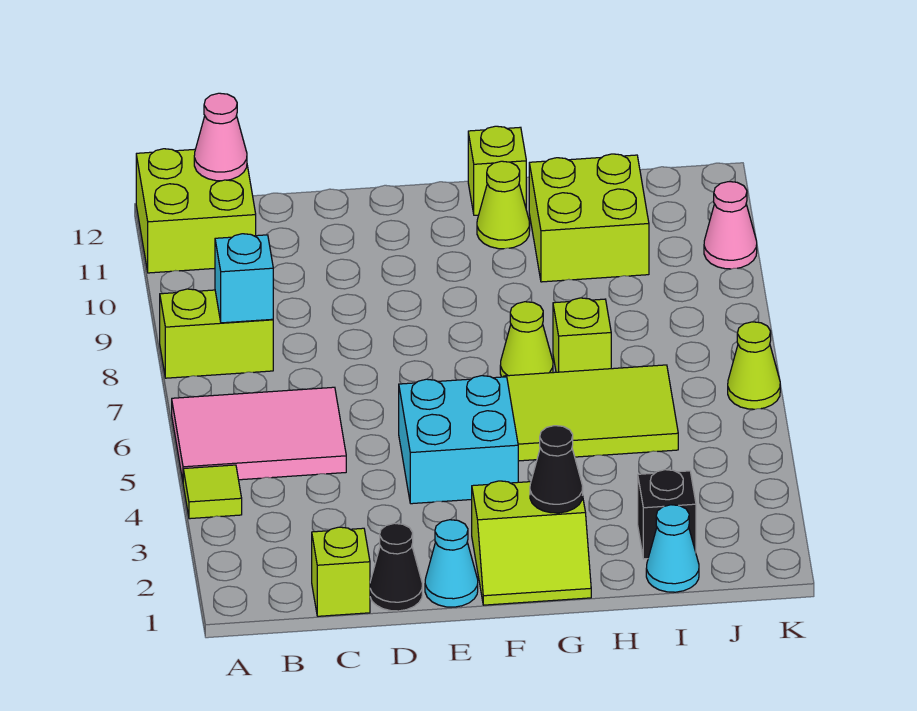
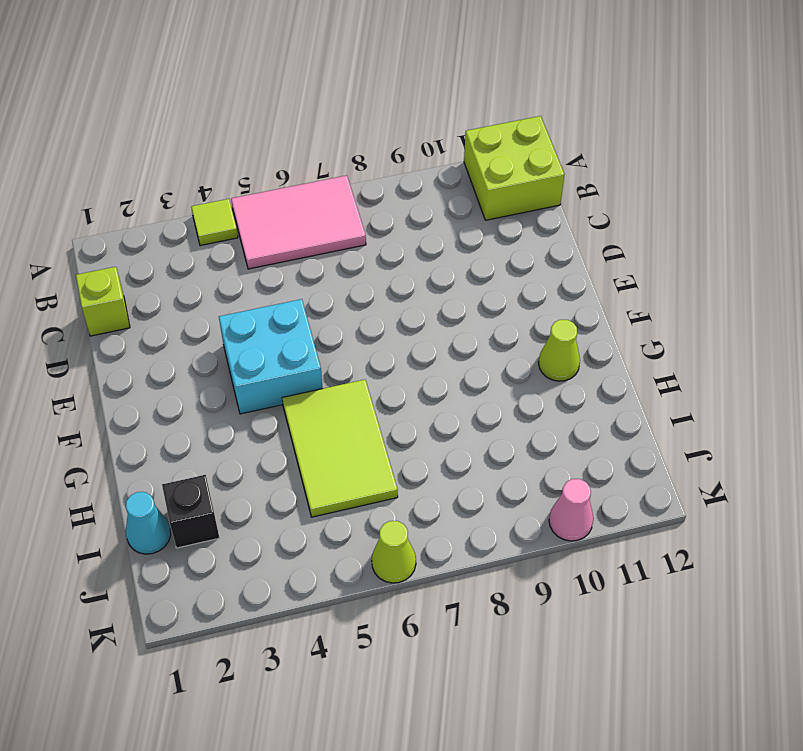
pink 2x3 tile [231,175,366,269] -> pink 2x3 tile turned to [172,387,346,480]
none -> lime 1x2 brick [160,289,273,378]
none -> black 1x1 cone [370,523,422,611]
none -> cyan 1x1 cone [425,520,478,607]

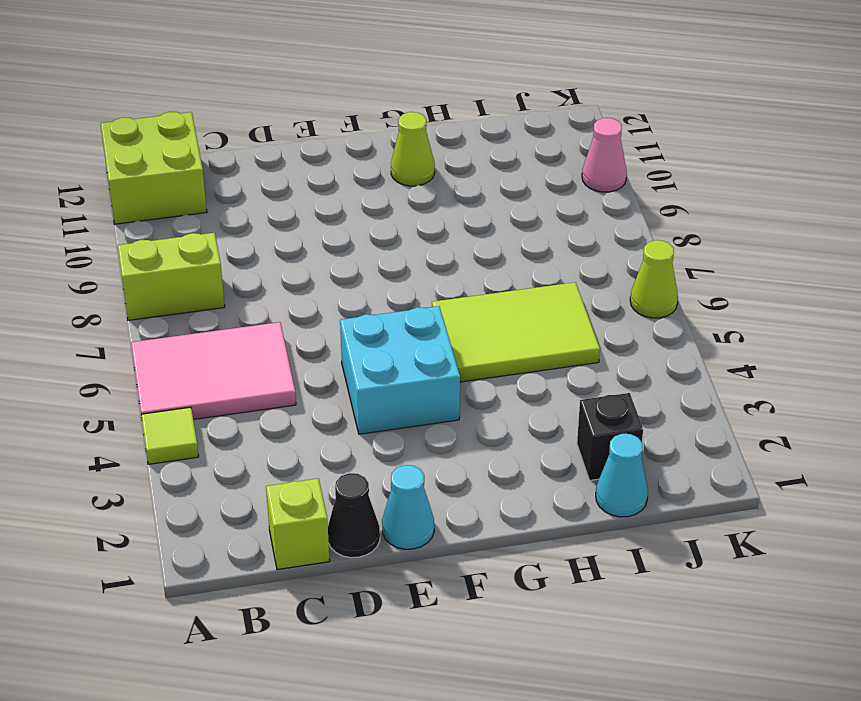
none -> lime 2x2 slope [472,481,591,605]
none -> lime 1x1 cone [500,302,553,377]
none -> lime 1x1 brick [468,126,526,215]

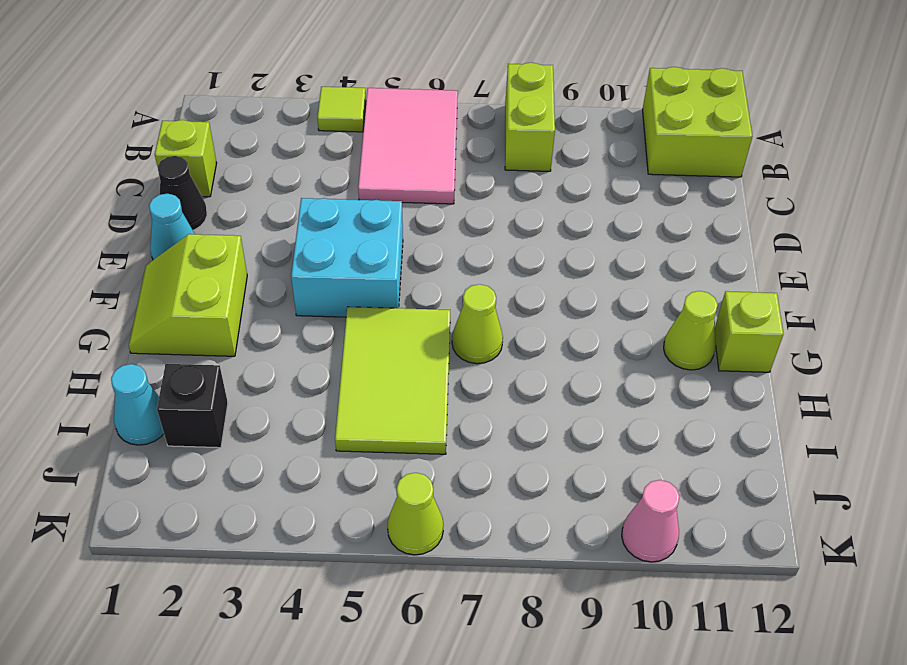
none -> lime 1x1 brick [553,298,611,372]
none -> lime 2x2 brick [529,154,649,282]
none -> cyan 1x1 brick [215,234,273,323]

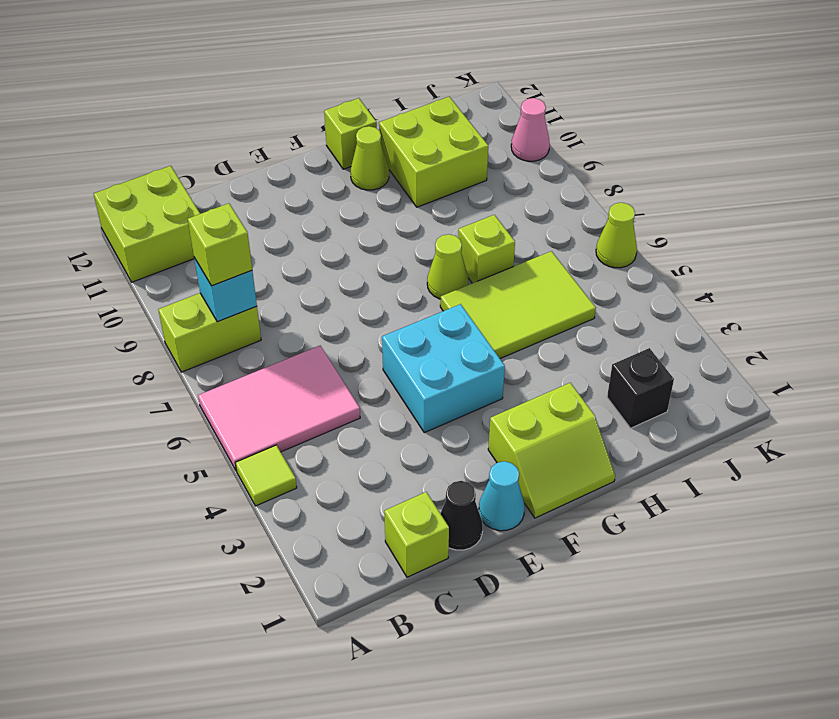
lime 1x1 brick [188,203,252,286] -> none
none -> cyan 1x1 cone [646,505,699,592]
none -> pink 1x1 cone [194,93,247,181]
none -> black 1x1 cone [530,426,583,513]

